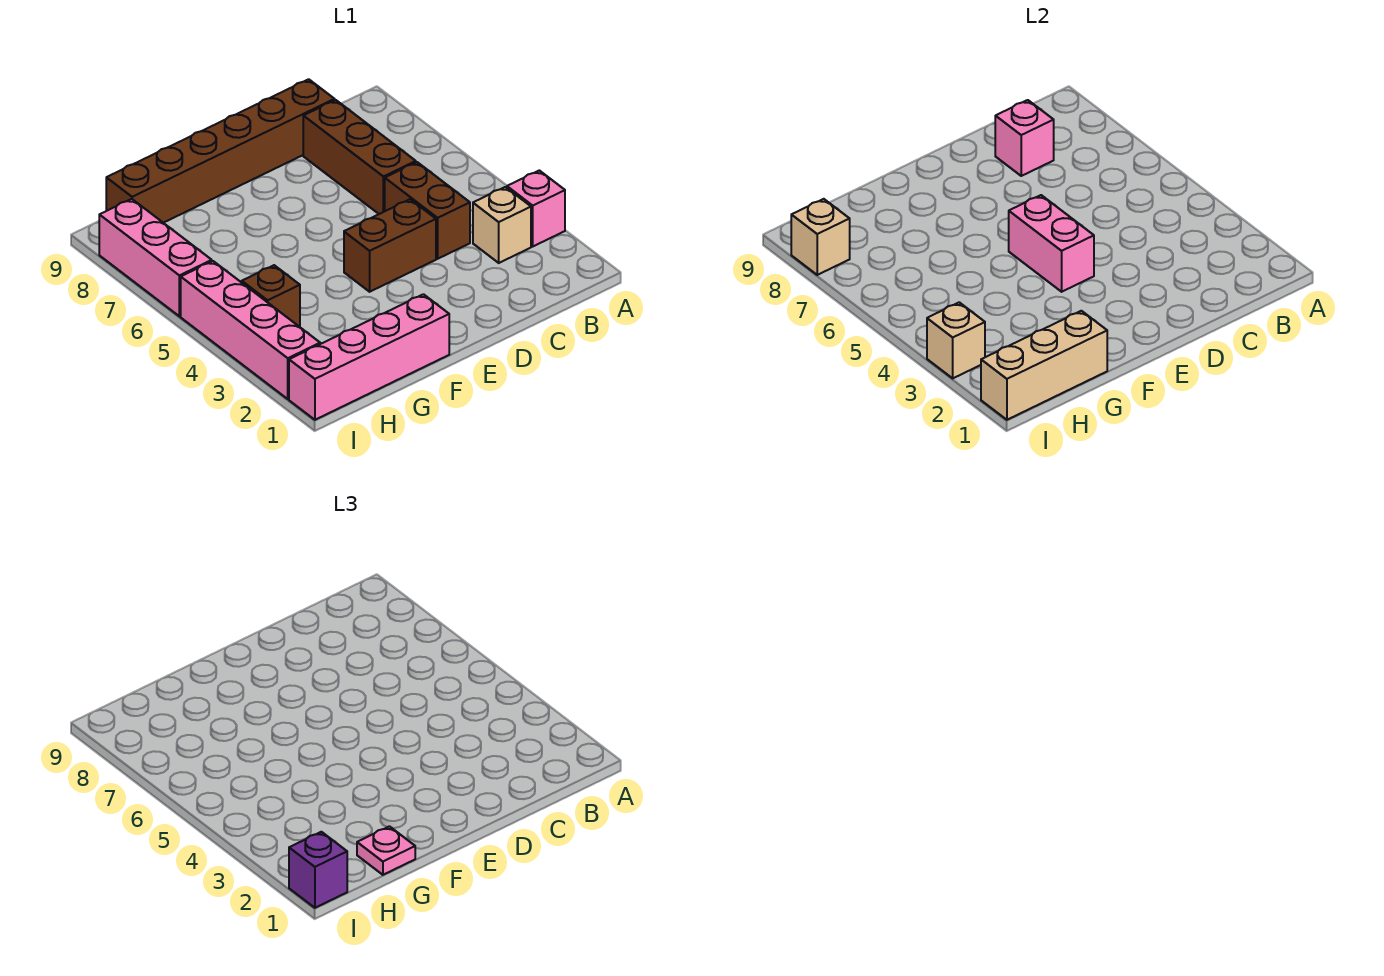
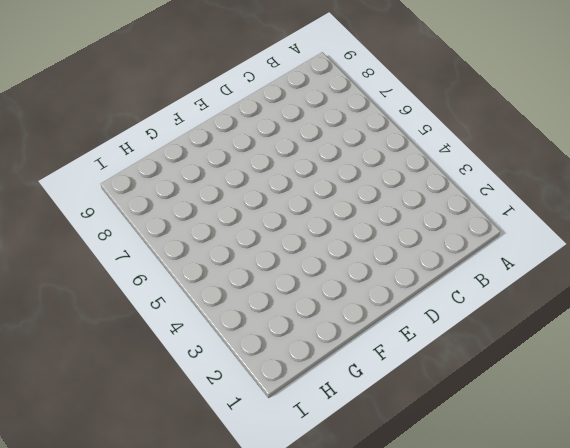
none -> pink 1x1 brick [507,170,565,246]
none -> tan 1x1 brick [473,187,531,263]
none -> brown 1x2 brick [385,162,470,259]

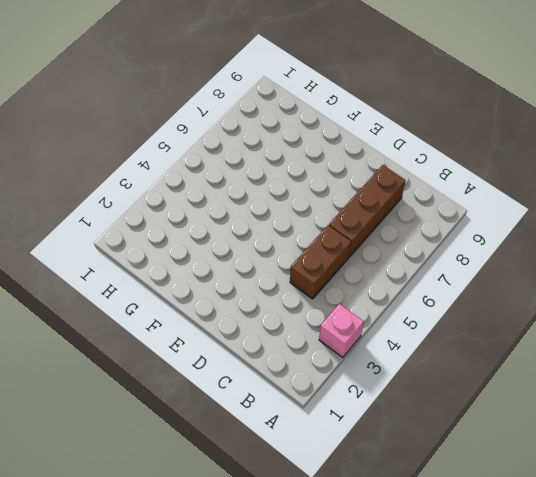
none -> tan 1x1 brick [473,187,531,263]
none -> brown 1x6 brick [106,79,335,223]
none -> brown 1x2 brick [344,199,436,292]

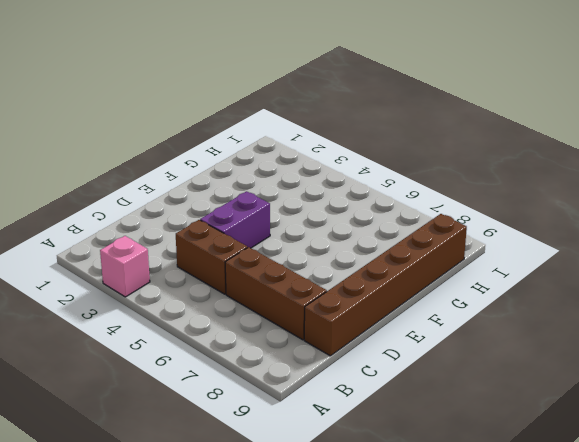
purple 1x2 brick [200,191,270,248] -> brown 1x2 brick [344,199,436,292]
none -> tan 1x1 brick [473,187,531,263]
none -> pink 1x4 brick [289,294,449,420]
none -> brown 1x1 brick [242,265,300,326]

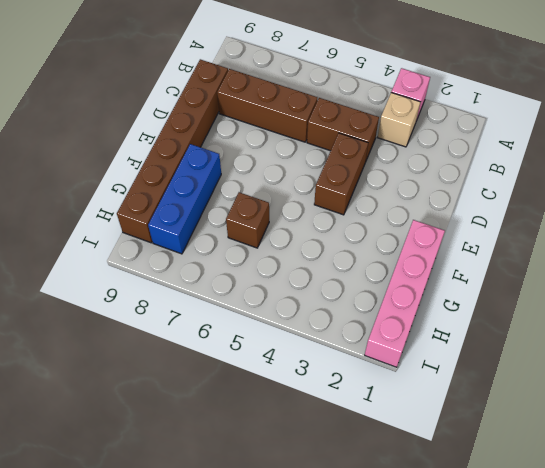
blue 1x3 brick [148,144,221,254] -> none
brown 1x1 brick [226,192,269,248] -> brown 1x1 brick moved to [242,265,300,326]
none -> pink 1x4 brick [181,261,320,399]
none -> pink 1x3 brick [99,199,212,316]
none -> pink 1x1 brick [995,100,1054,176]

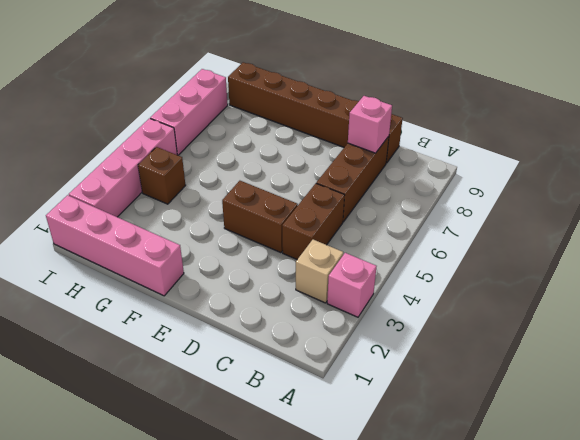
none -> pink 1x2 brick [1009,195,1094,292]
none -> tan 1x3 brick [981,311,1107,420]
none -> tan 1x1 brick [927,302,985,378]

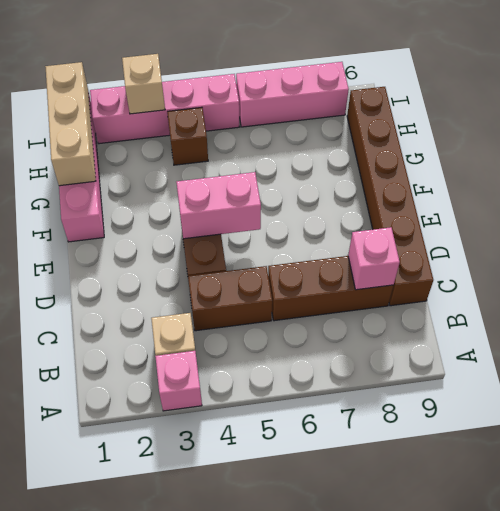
none -> tan 1x1 brick [791,199,850,275]
none -> pink 1x1 plate [357,826,415,875]
none -> purple 1x1 brick [289,832,347,908]

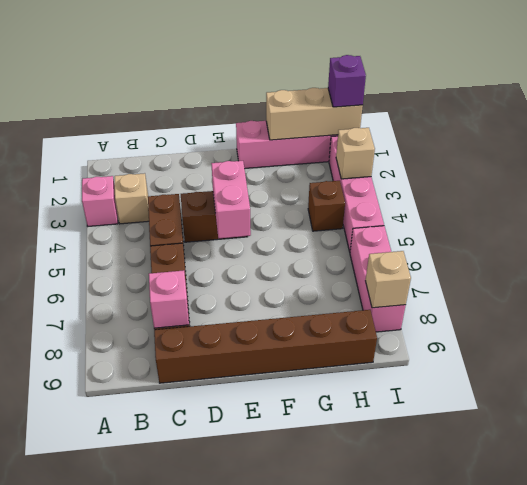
none -> pink 1x1 plate [357,826,415,875]

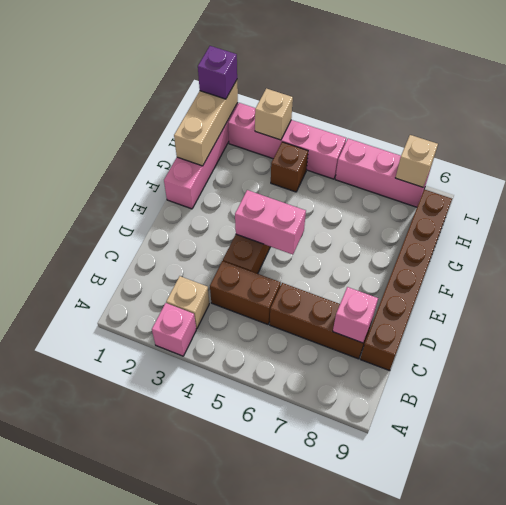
none -> pink 1x1 plate [357,826,415,875]

